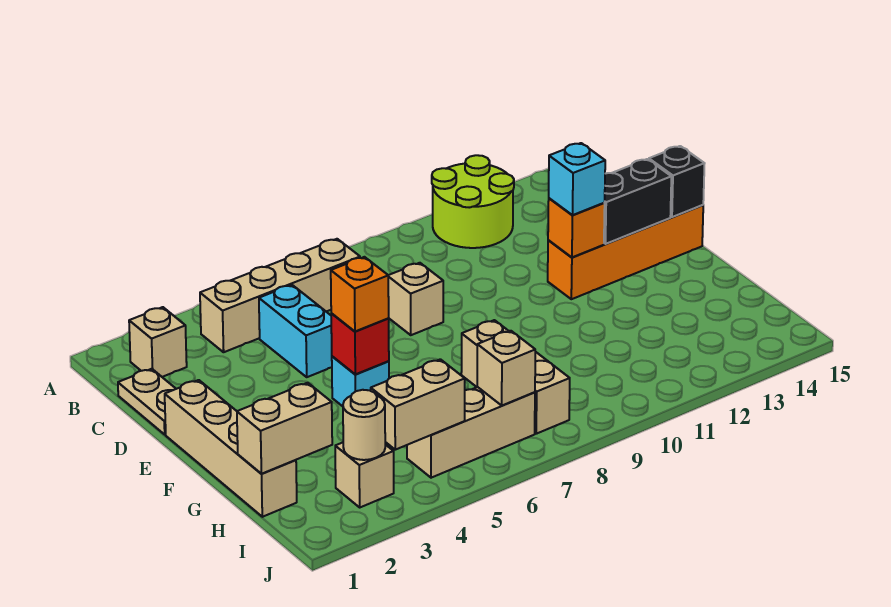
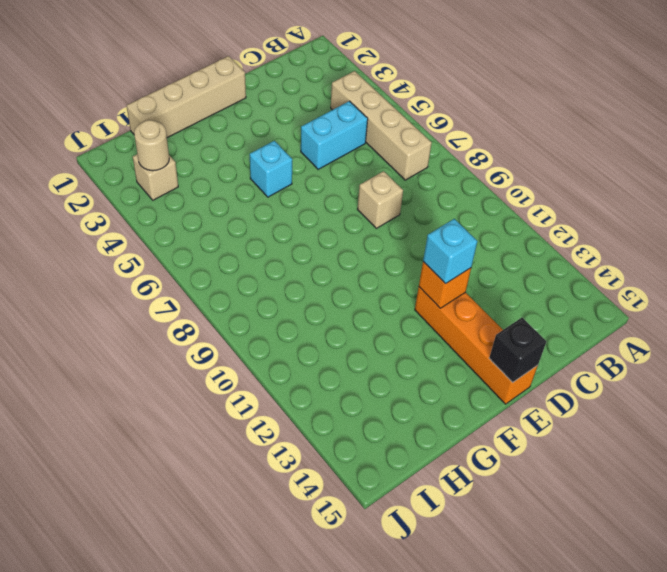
none -> lime 2x2 round brick [432,155,514,248]
none -> tan 1x1 brick [129,307,187,377]
none -> tan 1x2 plate [118,369,176,435]

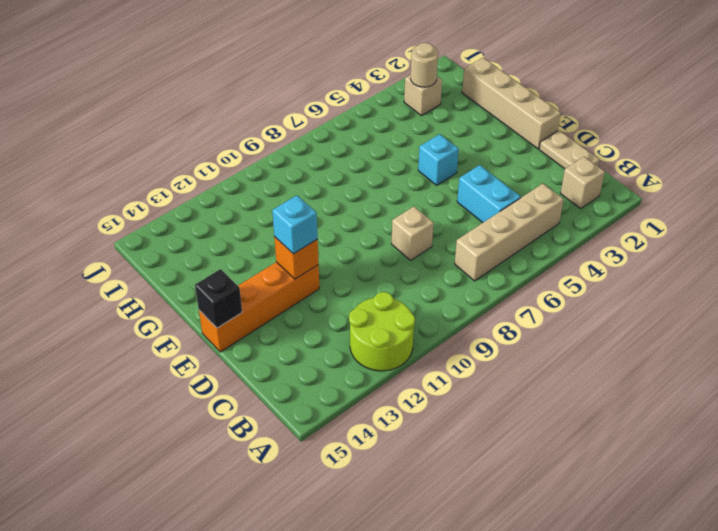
none -> tan 1x3 brick [461,320,570,434]
none -> tan 1x3 brick [407,387,535,478]
none -> black 1x2 brick [604,159,671,244]

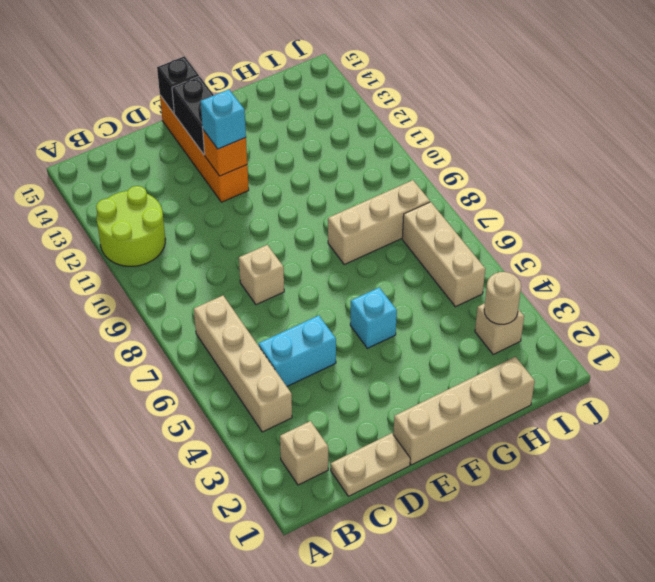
none -> red 1x1 brick [331,314,389,374]
none -> tan 1x2 brick [237,383,332,474]
none -> tan 1x2 brick [371,359,465,450]

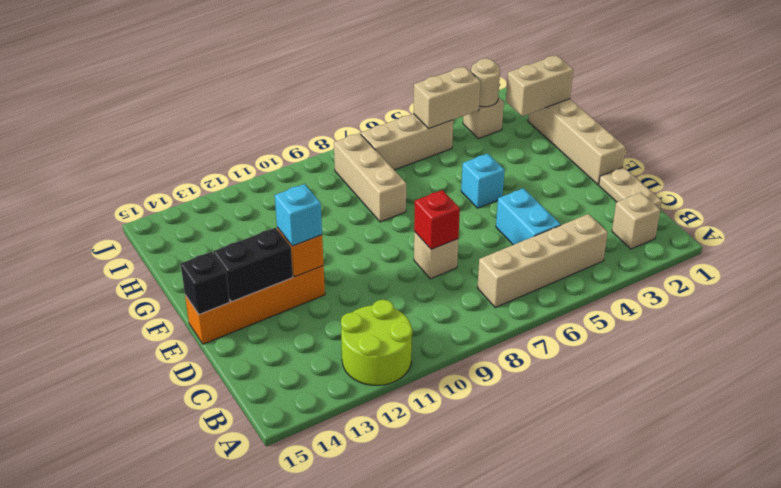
red 1x1 brick [414,190,460,249] -> red 1x1 brick moved to [331,314,389,374]
none -> tan 1x1 brick [477,331,535,405]
none -> orange 1x1 brick [331,257,389,331]

